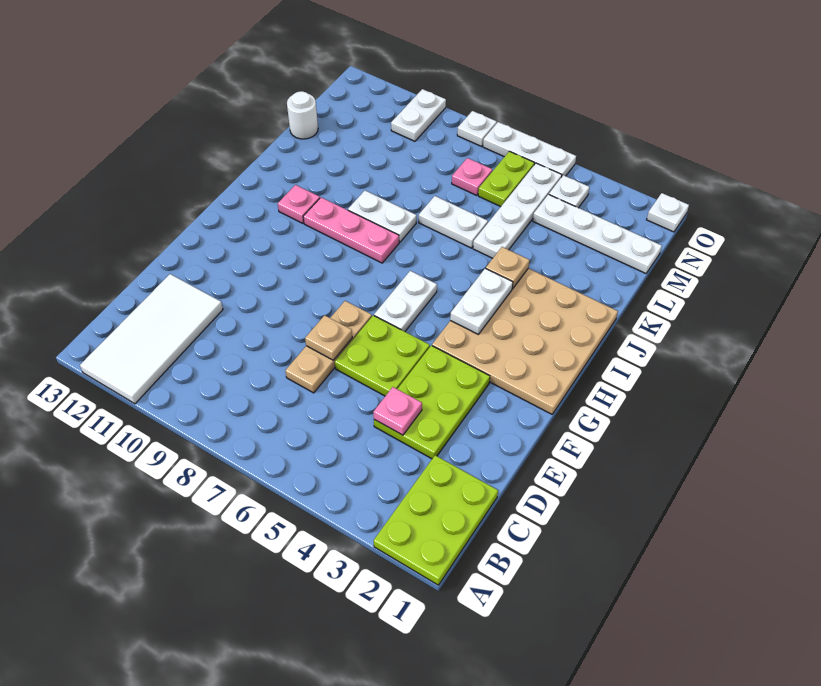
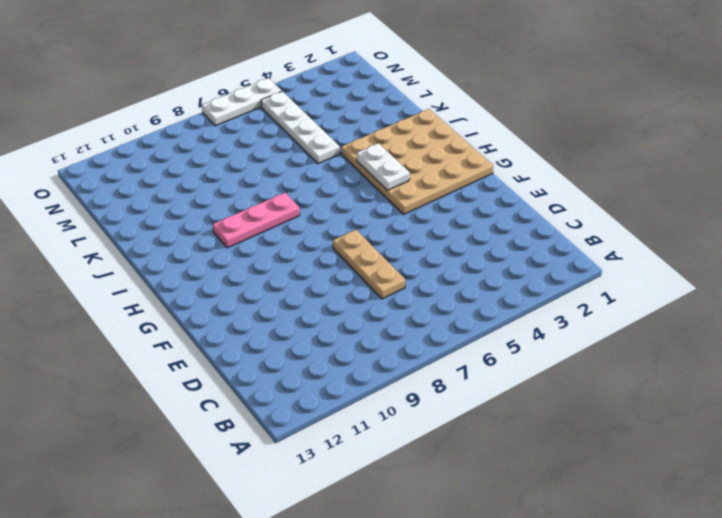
none -> lime 2x3 plate [374,455,498,585]
none -> white 2x4 tile [80,274,223,404]
none -> lime 2x3 plate [374,345,490,459]

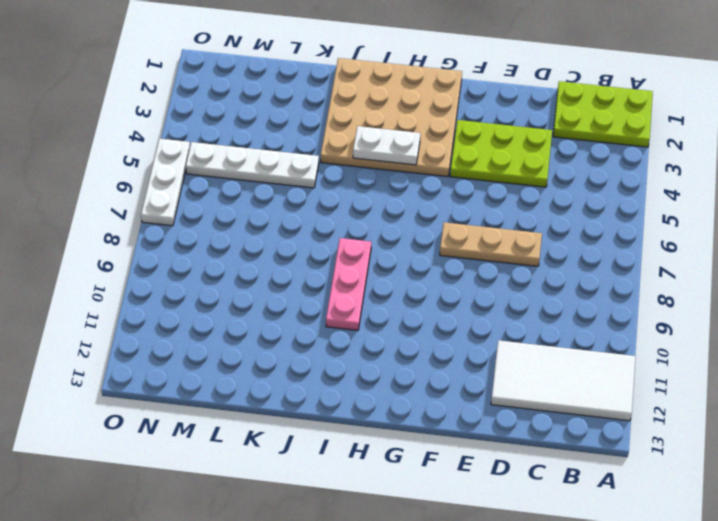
none -> lime 2x2 plate [335,315,430,396]
none -> white 1x2 plate [374,271,437,331]
none -> pink 1x1 plate [278,185,320,223]

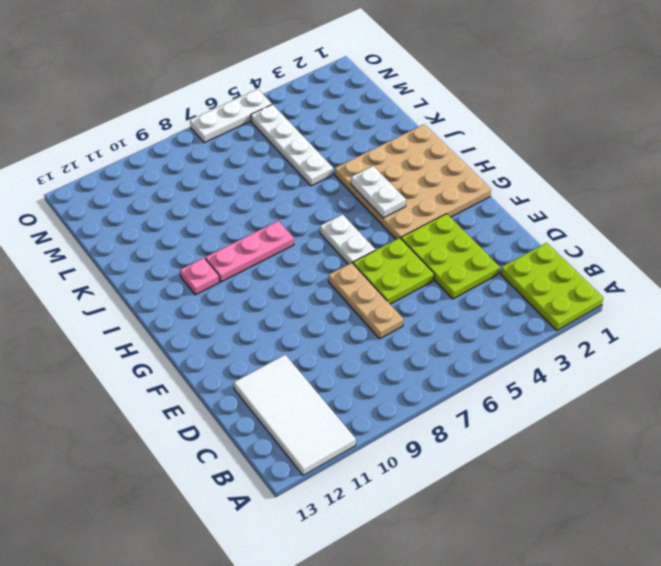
none -> white 1x2 plate [348,191,417,242]
none -> white 1x2 plate [419,196,488,248]
none -> white 1x1 round brick [287,91,318,139]

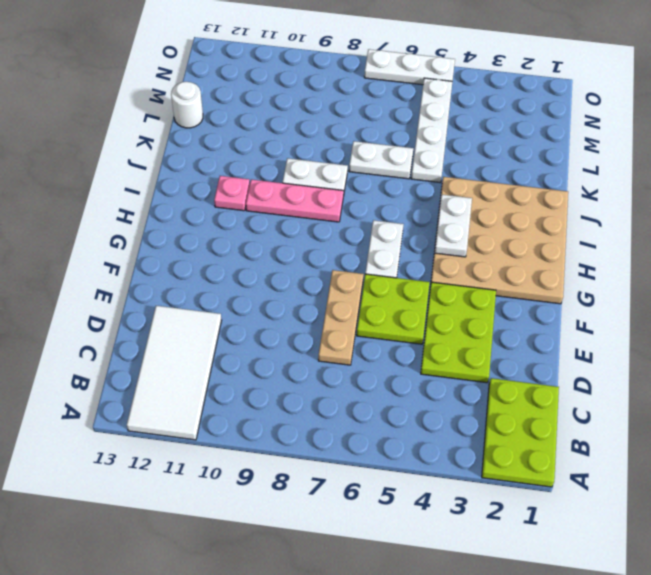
none -> white 1x4 plate [533,194,662,273]
none -> lime 1x2 plate [478,151,535,207]
none -> pink 1x1 plate [452,158,492,195]

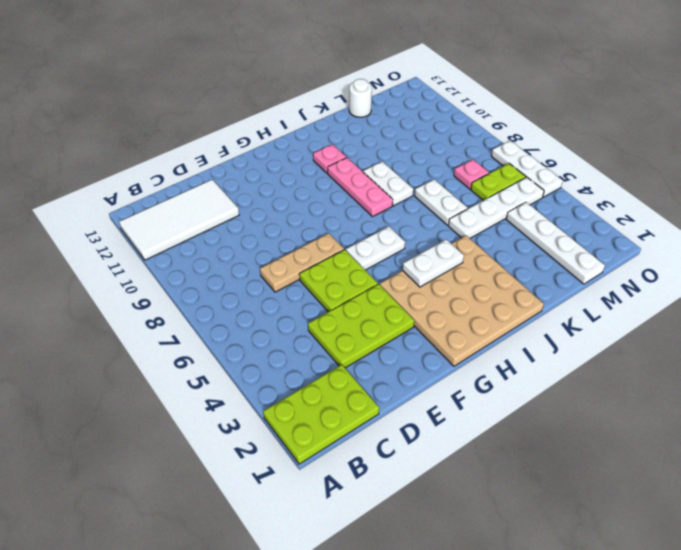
none -> white 1x1 plate [549,175,589,208]
none -> white 1x2 plate [391,89,446,141]
none -> white 1x1 plate [647,193,689,232]

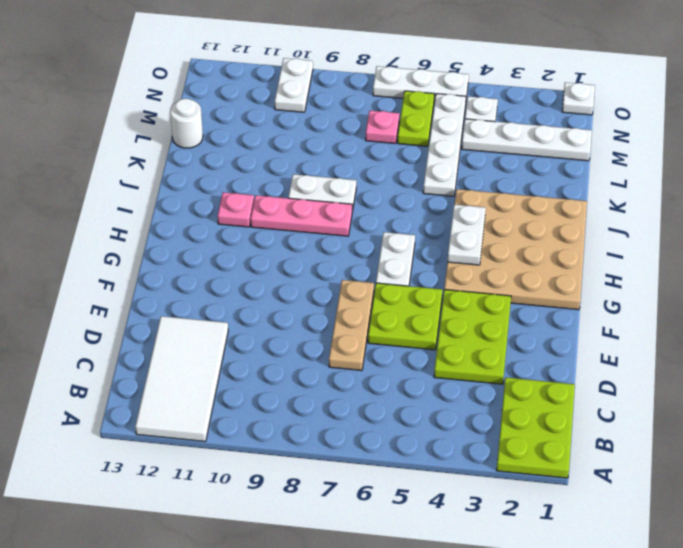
none -> white 1x2 plate [419,196,488,248]
none -> white 1x1 plate [457,111,497,146]
none -> pink 1x1 plate [373,387,422,435]

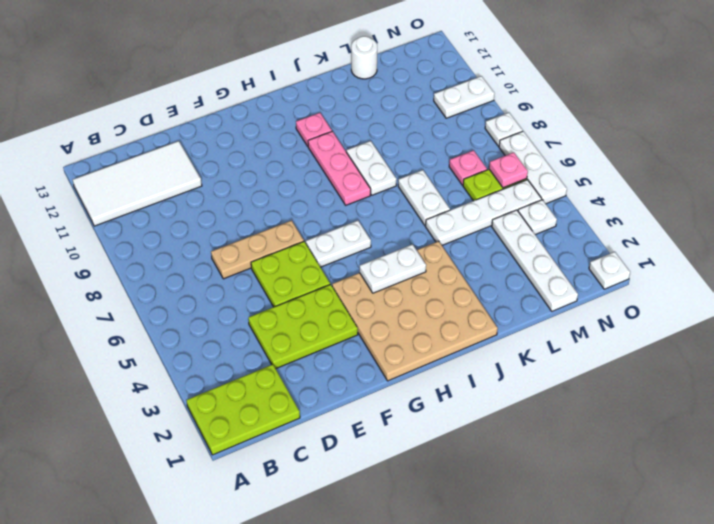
pink 1x1 plate [489,152,528,188] -> pink 1x1 plate moved to [373,387,422,435]
none -> tan 1x1 plate [305,315,352,360]
none -> tan 1x1 plate [486,247,530,289]

